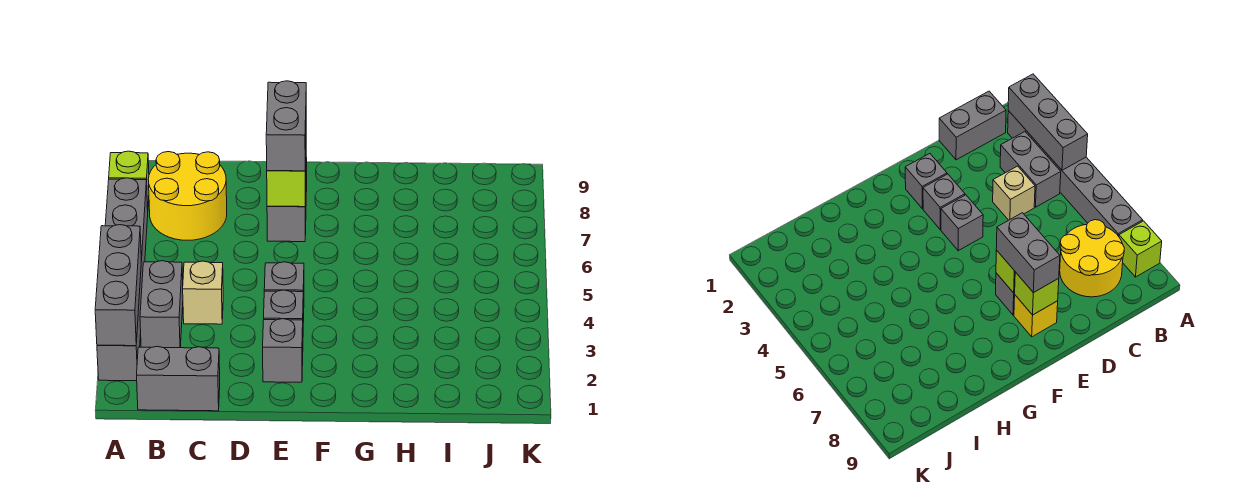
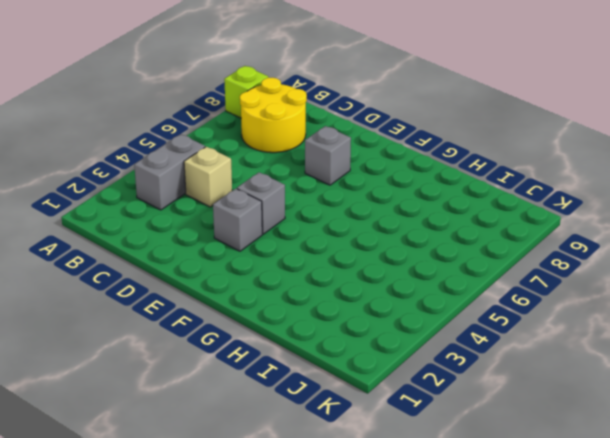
none -> grey 1x6 brick [97,178,148,381]
none -> grey 1x2 brick [137,346,220,411]
none -> grey 1x1 brick [263,319,303,382]

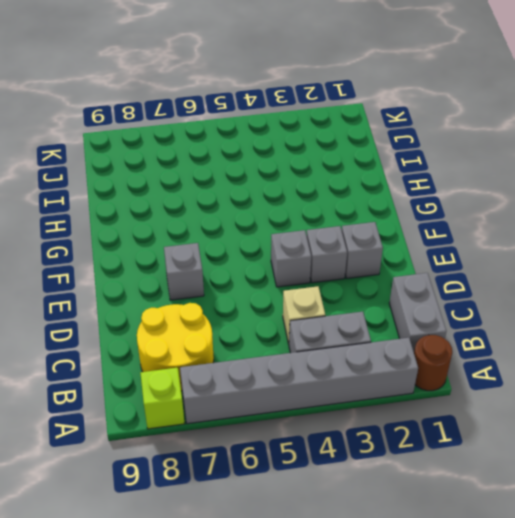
brown 1x1 round brick [414,335,452,391] -> none
none -> yellow 1x1 brick [1014,295,1058,337]
none -> grey 1x3 brick [95,225,141,346]
none -> lime 1x1 brick [267,158,306,207]

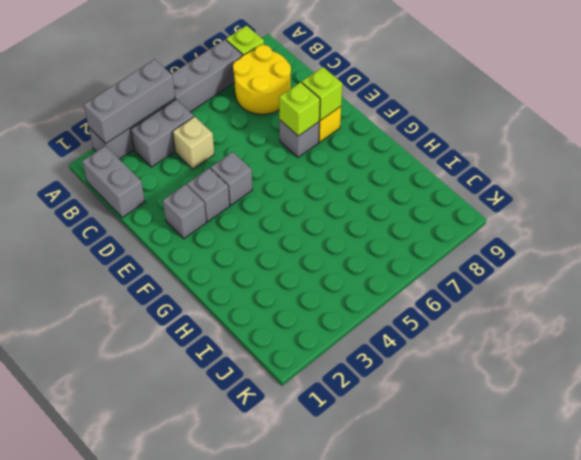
none -> grey 1x2 brick [266,81,306,171]

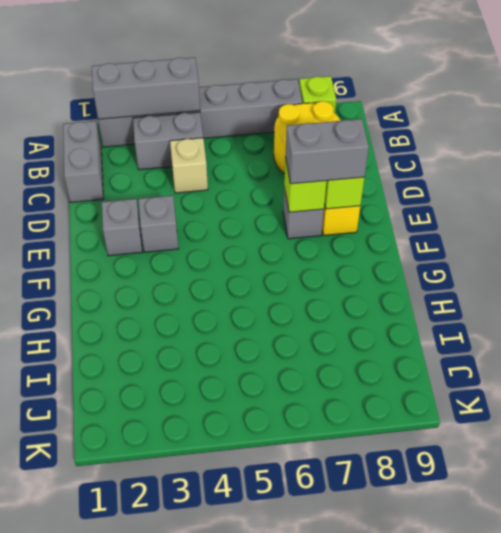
none -> grey 1x1 brick [264,262,304,322]

